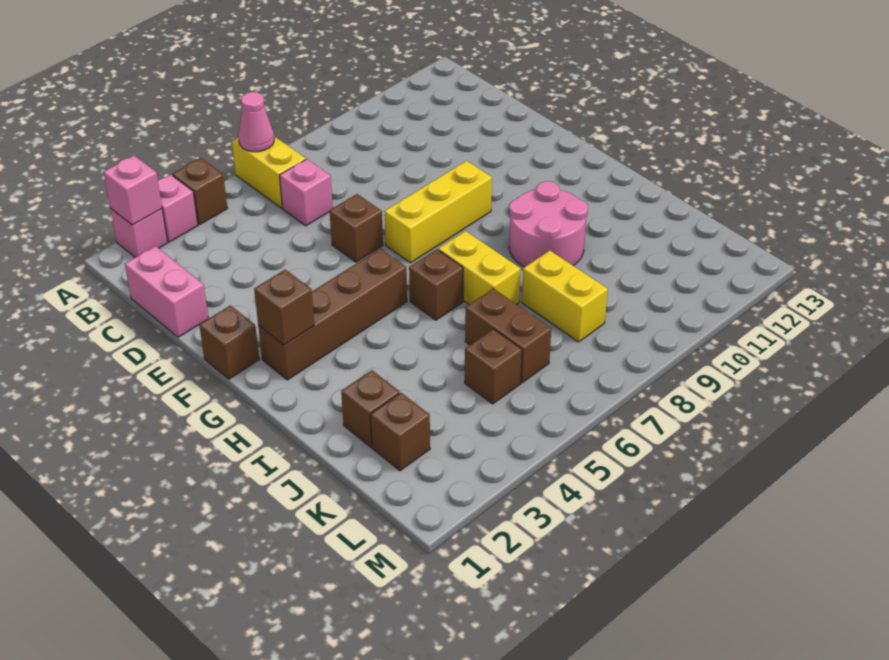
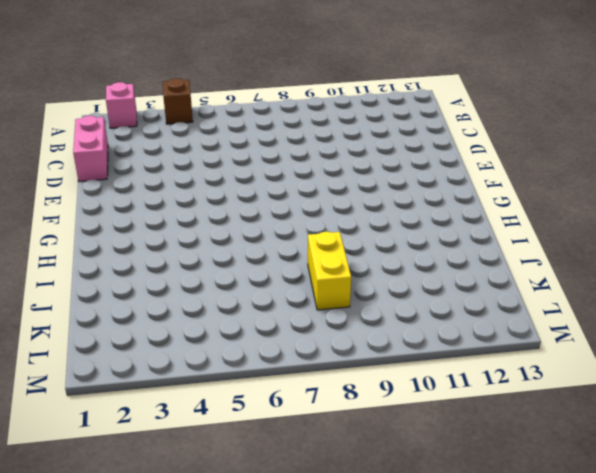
none -> pink 1x1 brick [158,175,198,242]
none -> yellow 1x2 brick [232,136,306,208]
none -> pink 1x1 brick [280,159,333,226]

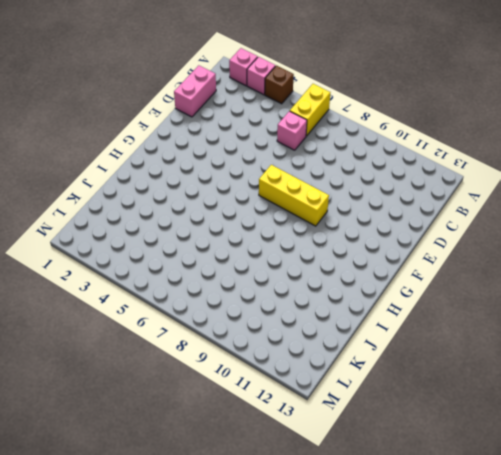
none -> brown 1x1 brick [330,194,383,262]
none -> brown 1x1 brick [199,305,259,379]
none -> brown 1x4 brick [258,249,407,380]

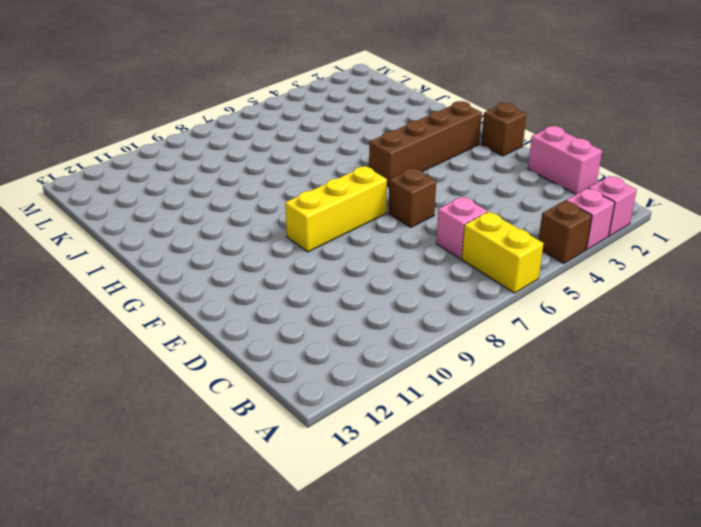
none -> brown 1x1 brick [409,249,463,320]
none -> yellow 1x2 brick [438,231,521,304]
none -> pink 2x2 round brick [509,181,588,267]

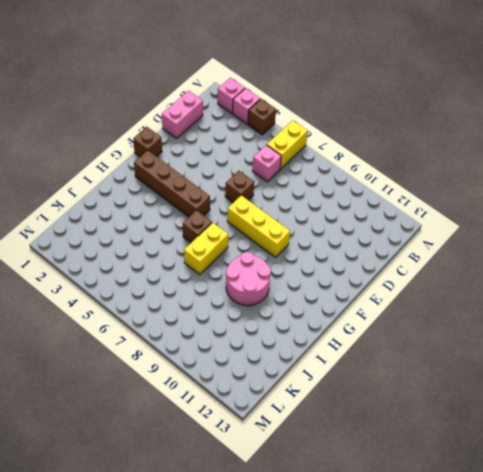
none -> brown 1x1 brick [341,370,400,447]
none -> brown 1x2 brick [465,288,551,383]
none -> yellow 1x2 brick [522,251,608,342]

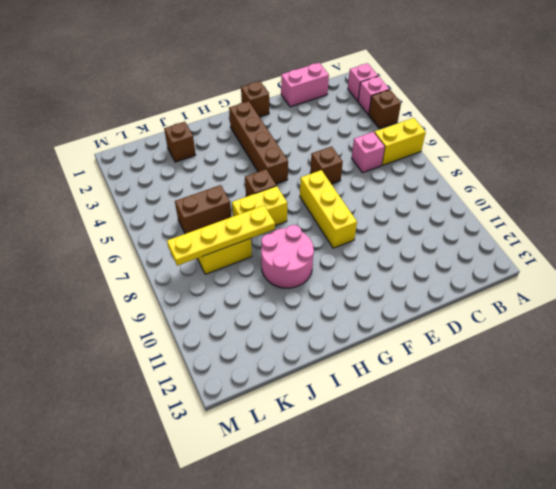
yellow 1x4 plate [167,206,275,266] -> none
none -> brown 1x1 brick [370,393,430,471]
none -> brown 1x1 brick [465,329,522,404]
none -> pink 1x1 brick [103,156,162,225]

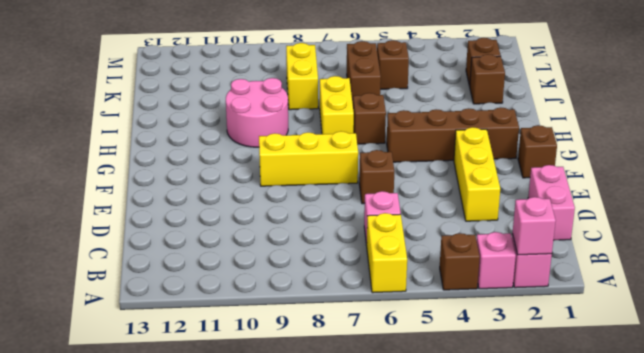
yellow 1x3 brick [454,127,500,221] -> none
none -> pink 1x1 cone [238,92,274,152]
none -> brown 1x1 brick [254,270,314,345]

